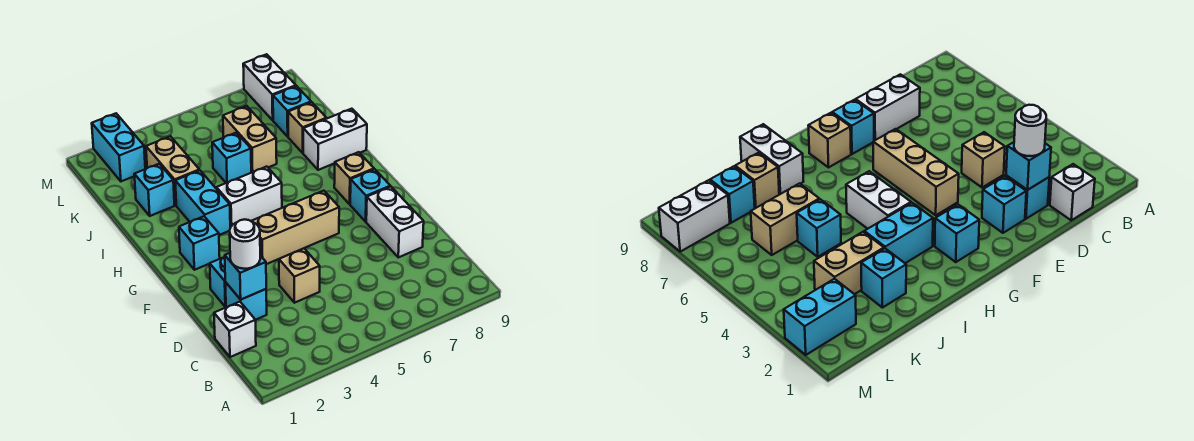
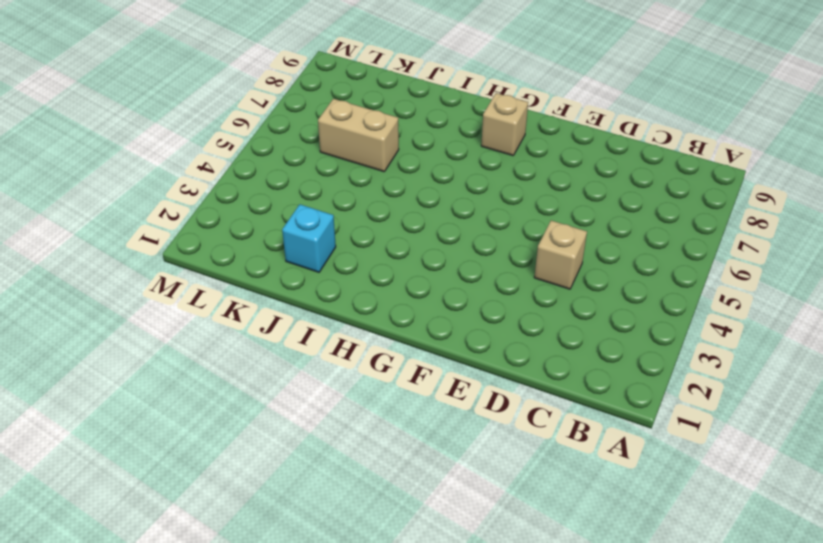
none -> white 1x1 brick [214,302,256,357]
none -> cyan 1x1 brick [225,282,267,320]
none -> white 1x2 brick [366,187,424,257]

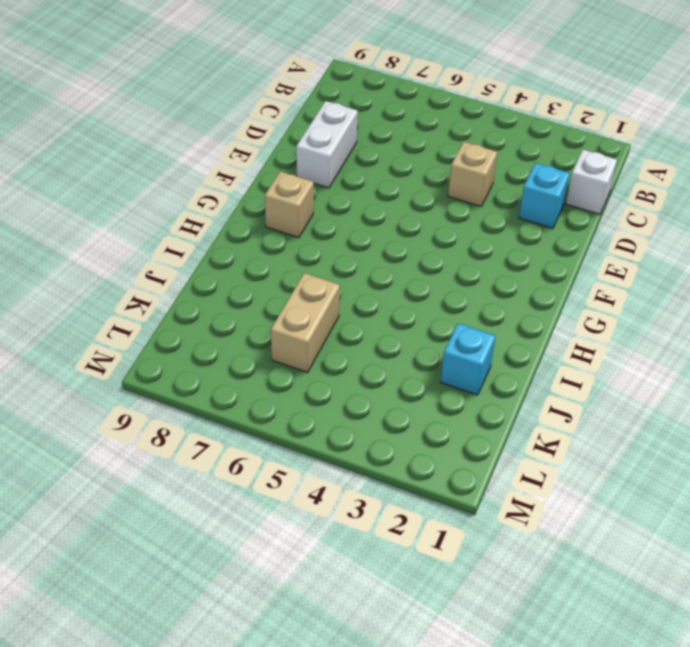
none -> cyan 1x1 brick [210,257,226,307]
none -> tan 1x3 brick [251,191,339,264]
none -> cyan 1x1 brick [350,169,390,222]

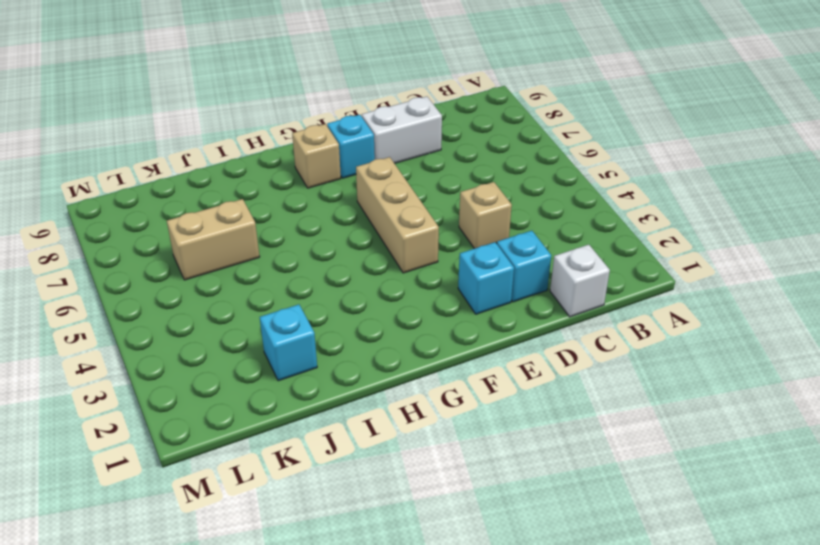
none -> cyan 1x1 brick [179,216,220,270]
none -> cyan 1x2 brick [175,170,230,235]
none -> white 1x2 brick [216,167,282,228]

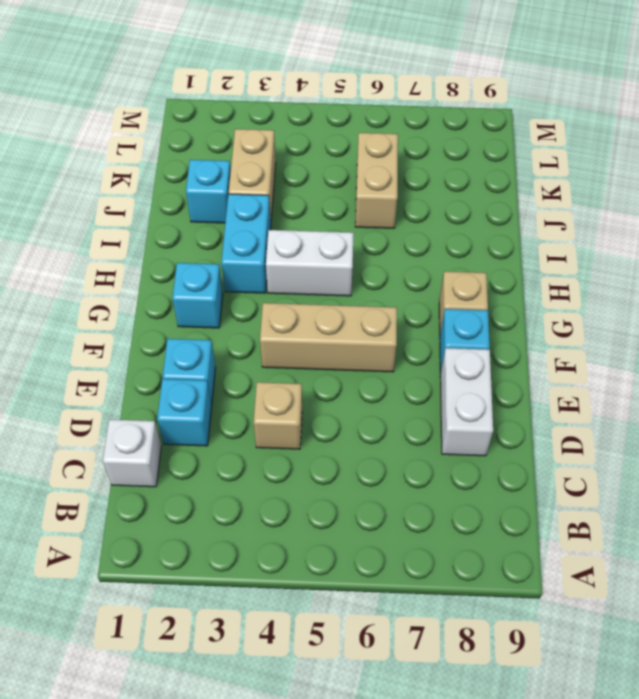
none -> white 1x2 brick [303,109,367,170]
none -> cyan 1x1 brick [212,133,251,183]
none -> tan 1x1 brick [288,102,327,153]

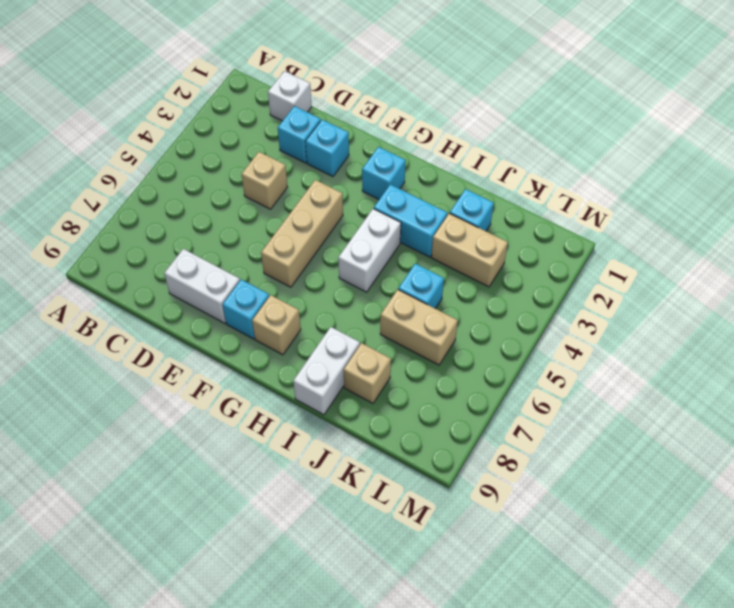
none -> cyan 1x1 brick [273,86,311,136]
none -> cyan 1x2 brick [92,114,145,181]
none -> white 1x2 brick [243,54,296,120]

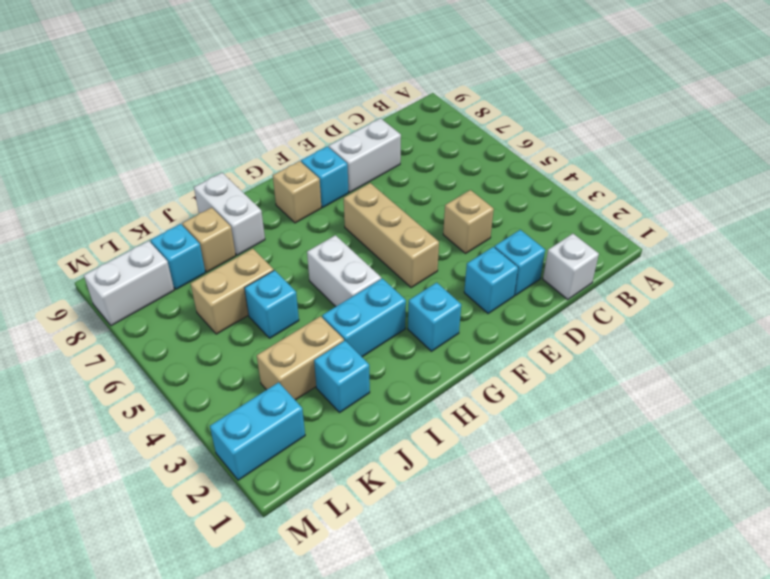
none -> cyan 1x1 brick [225,253,266,300]
none -> white 1x1 round brick [230,219,260,269]

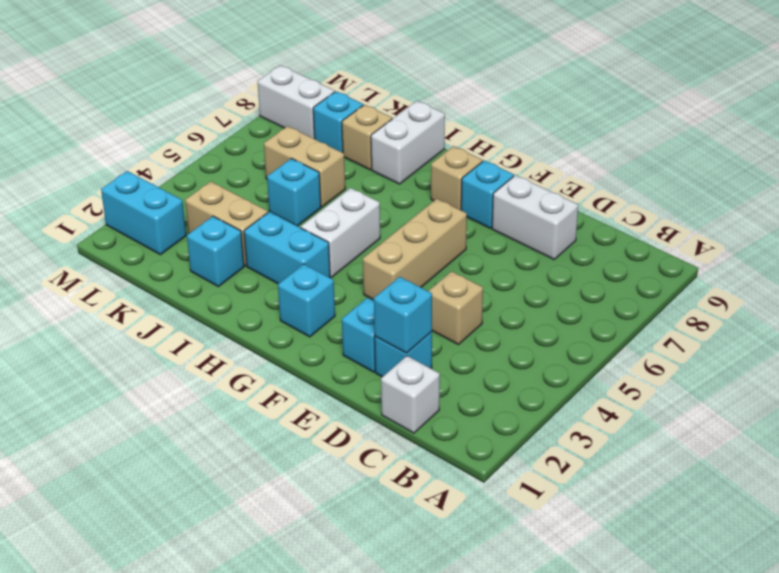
none -> white 1x1 round brick [230,219,260,269]

